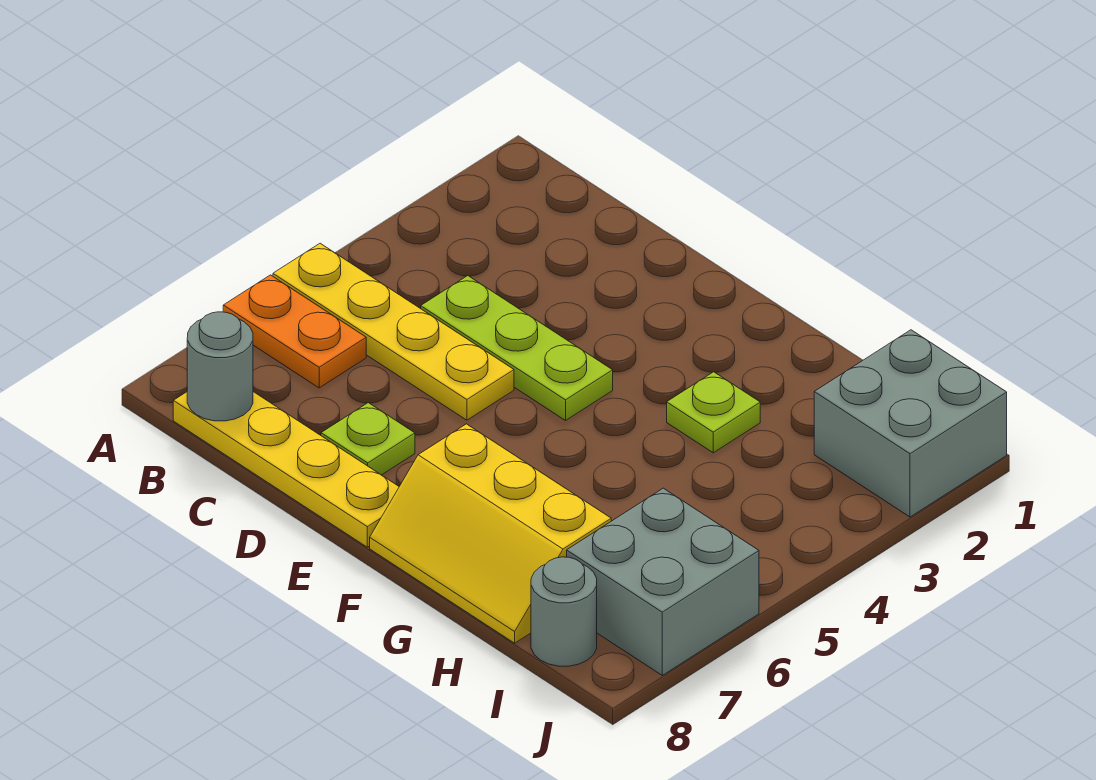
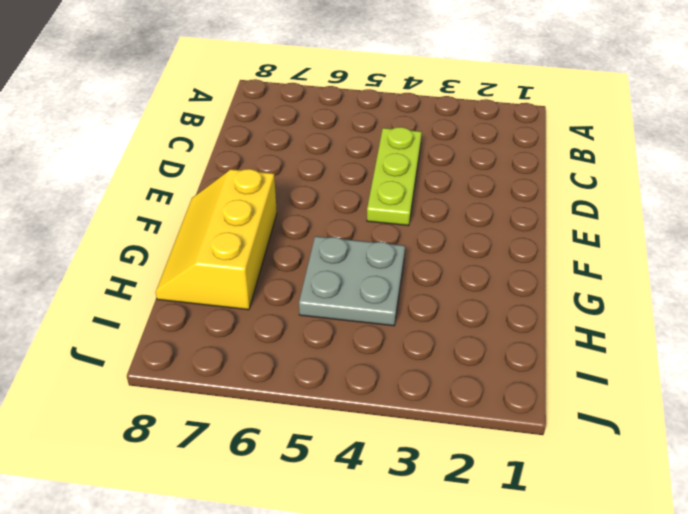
grey 2x2 plate [299,236,405,326] -> none
none -> yellow 1x4 plate [273,243,514,420]
none -> orange 1x2 plate [223,275,366,388]

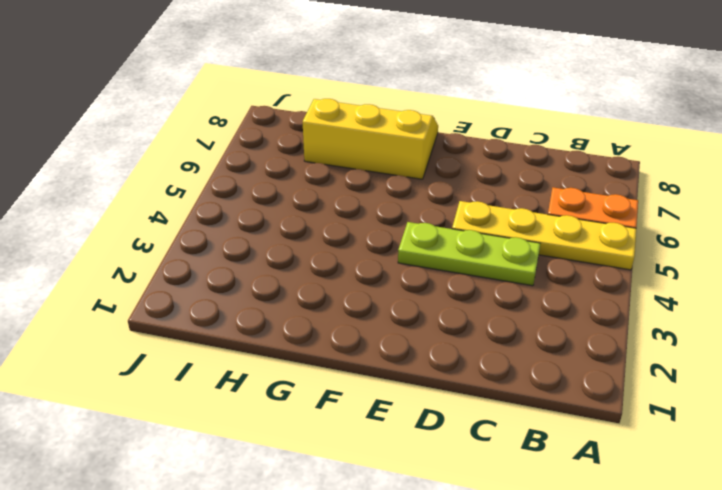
none -> yellow 1x4 plate [173,392,399,547]
none -> lime 1x1 plate [321,403,415,475]

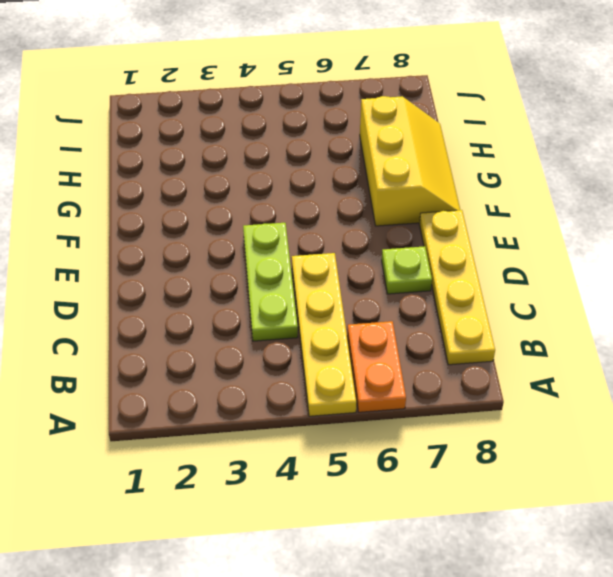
none -> lime 1x1 plate [667,372,760,453]
none -> grey 2x2 brick [814,330,1007,517]

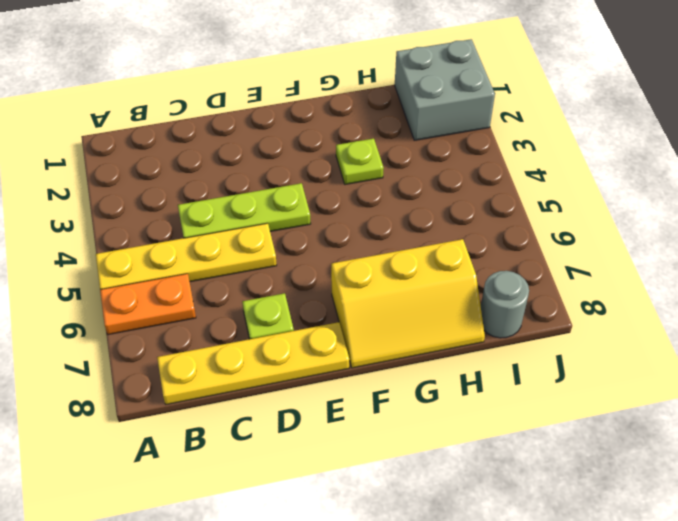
none -> grey 2x2 brick [567,488,759,675]
none -> grey 1x1 round brick [187,312,253,421]

